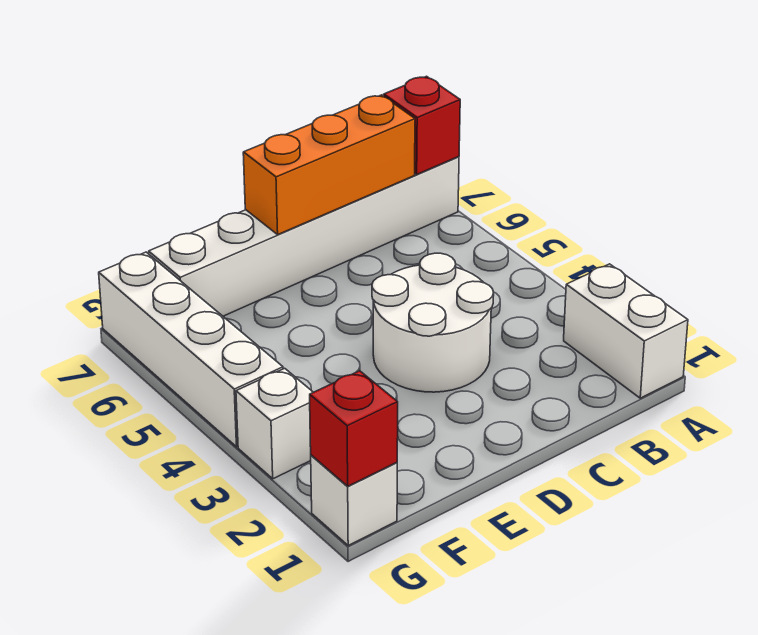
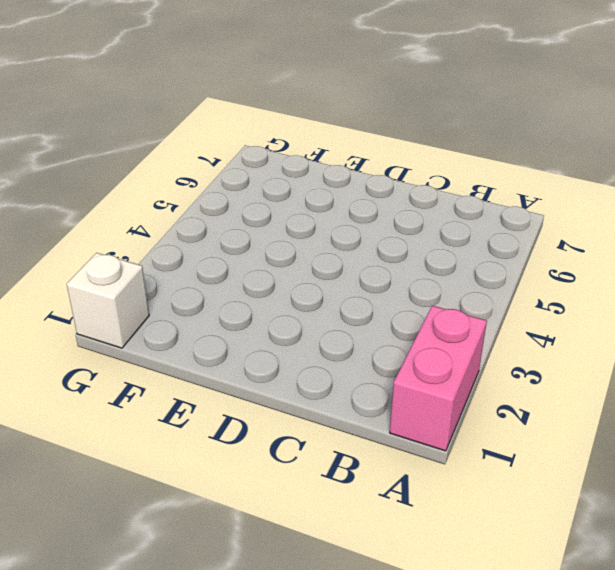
pink 1x2 brick [390,306,487,451] -> white 1x2 brick [564,264,688,398]
none -> white 1x6 brick [149,157,459,316]
none -> white 2x2 round brick [372,253,494,392]

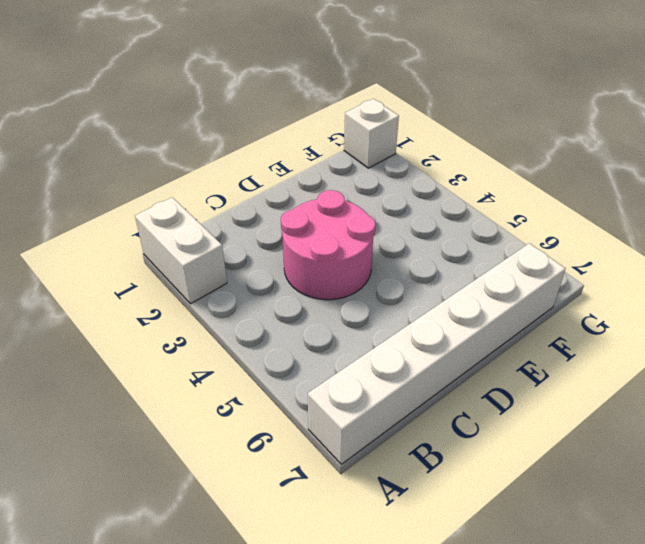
pink 2x2 round brick [281,190,376,300] -> white 2x2 round brick [372,253,494,392]
none -> white 1x1 brick [236,368,313,479]
none -> white 1x4 brick [99,252,283,447]

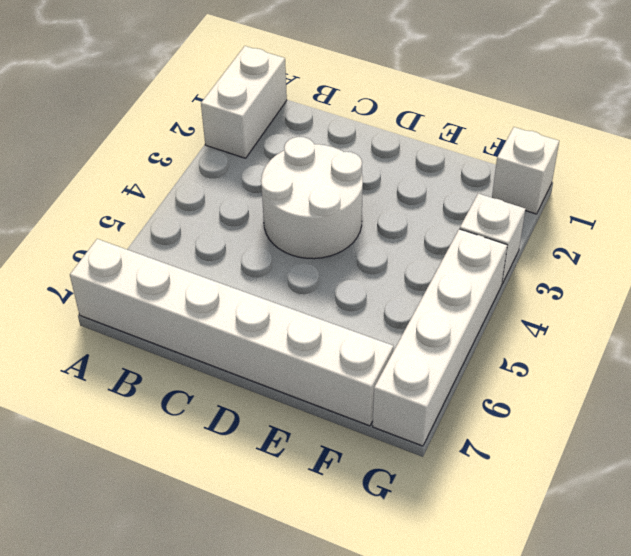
none -> red 1x1 brick [384,76,460,174]
none -> orange 1x3 brick [243,95,415,234]

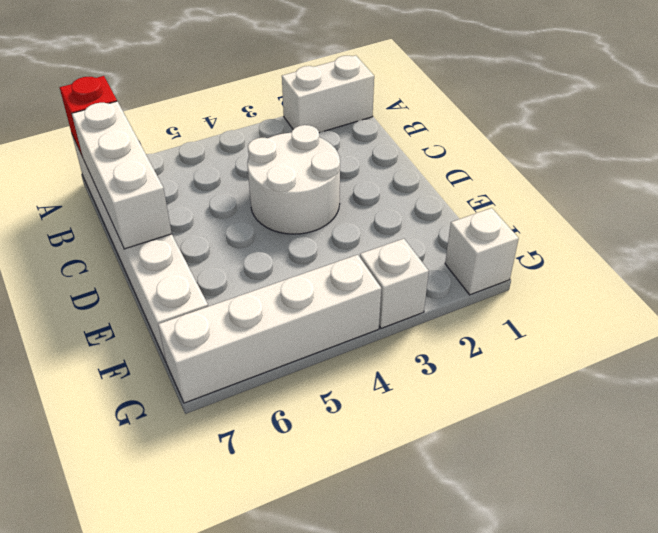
white 1x3 brick [72,101,172,249] -> orange 1x3 brick [243,95,415,234]
none -> red 1x1 brick [310,371,398,486]

